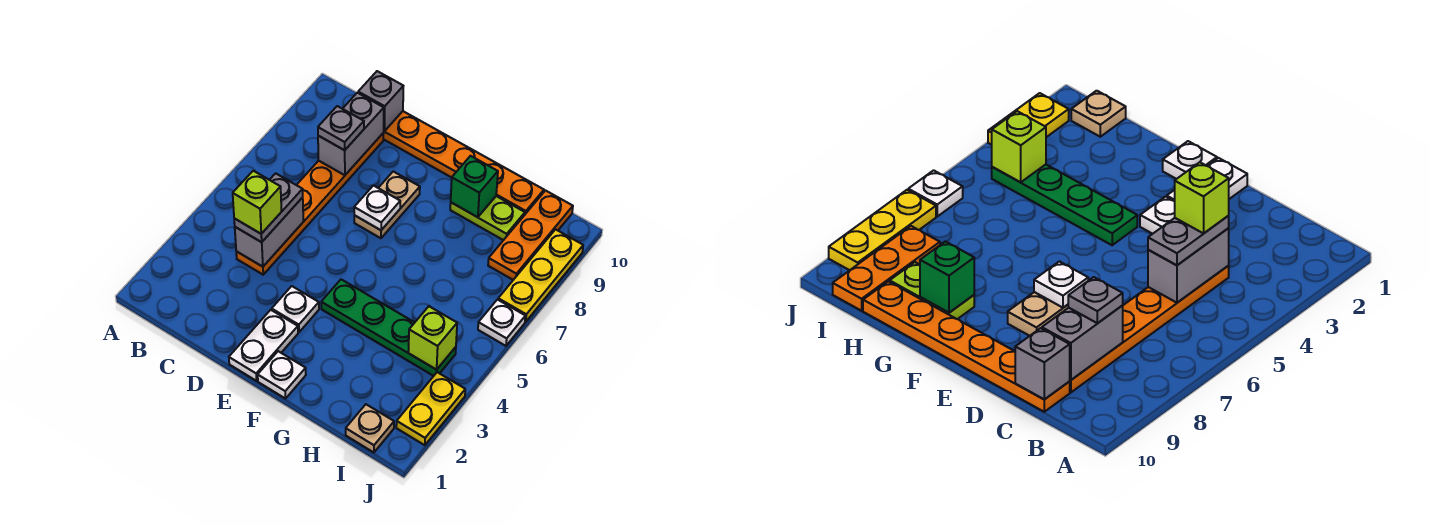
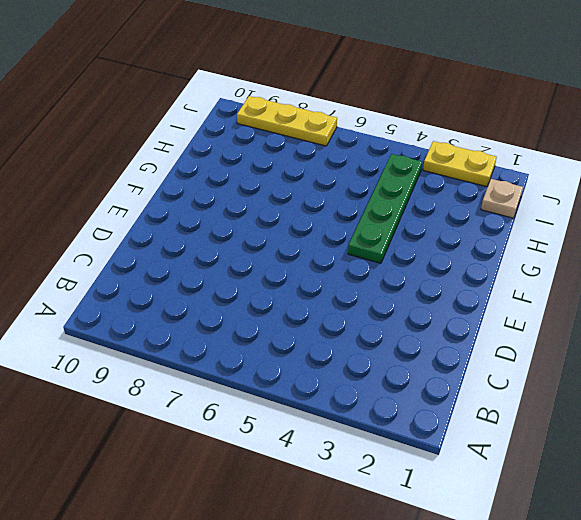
none -> orange 1x6 plate [236,133,384,275]
none -> orange 1x6 plate [383,111,544,214]
none -> white 1x2 plate [229,310,298,381]

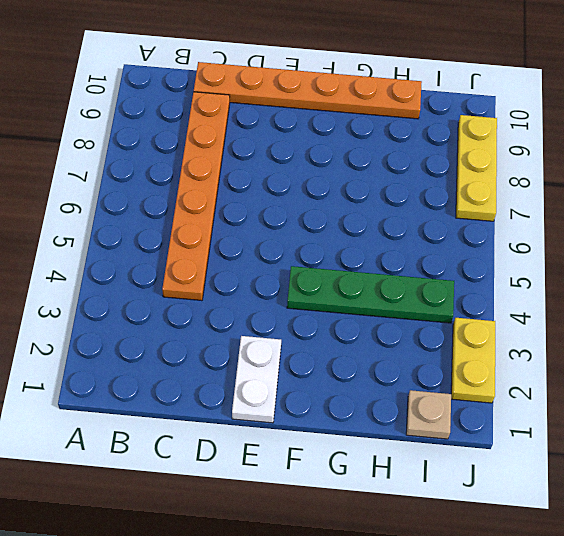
none -> white 1x1 plate [272,286,319,332]
none -> tan 1x2 plate [354,171,420,238]
none -> white 1x1 plate [258,351,306,399]

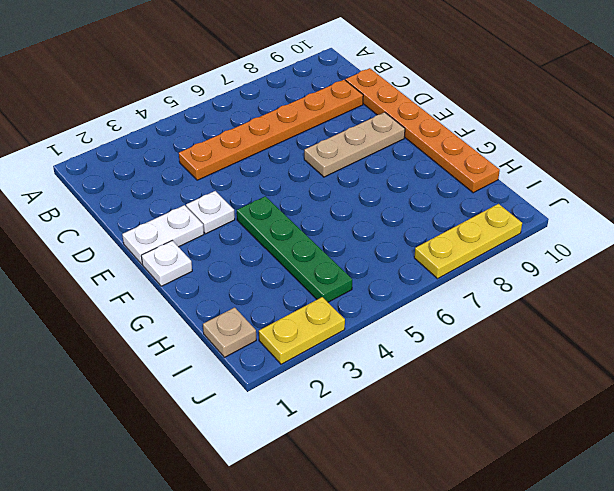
tan 1x3 plate [304,112,405,177] -> tan 1x2 plate [354,171,420,238]
none -> lime 1x2 plate [450,196,525,240]
none -> orange 1x3 plate [488,191,573,280]
none -> white 1x1 plate [478,300,525,346]

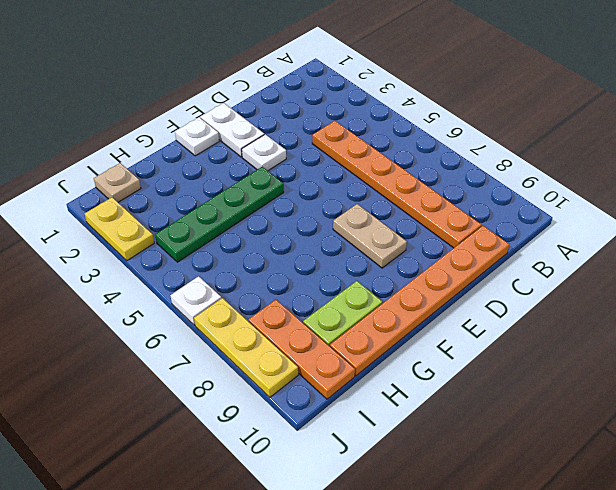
none -> grey 1x2 brick [235,198,303,267]
none -> grey 1x2 brick [318,93,384,175]
none -> grey 1x1 brick [358,71,403,131]

